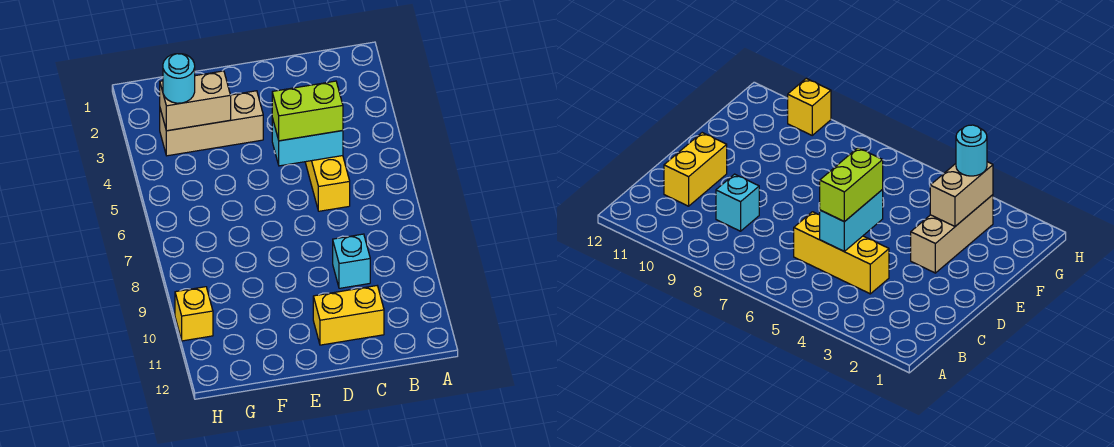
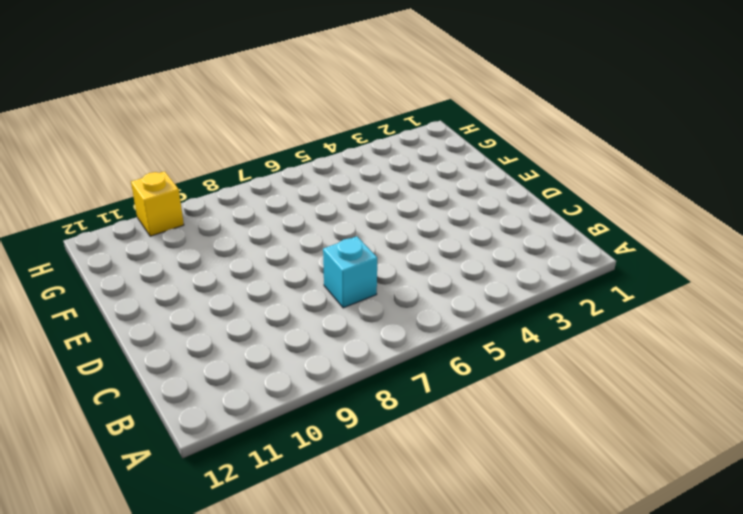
cyan 1x1 brick [323,236,377,308] -> cyan 1x1 brick moved to [333,234,370,288]
none -> yellow 1x3 brick [305,156,350,211]
none -> yellow 1x2 brick [313,286,384,345]

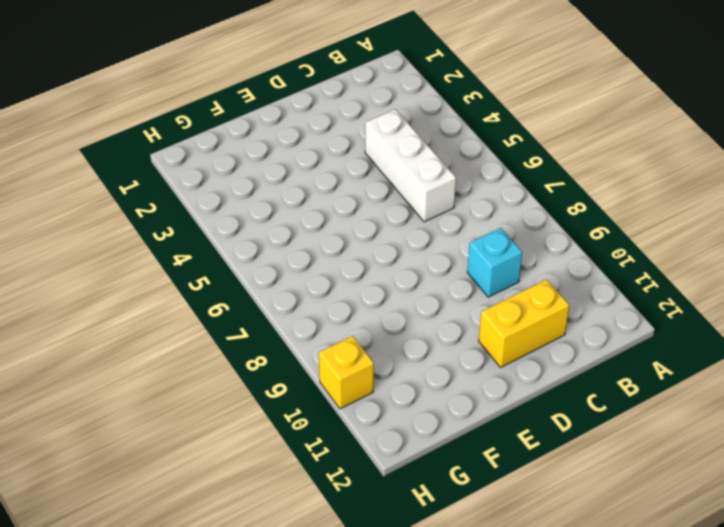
white 1x3 brick [365,109,456,222] -> yellow 1x3 brick [305,156,350,211]
none -> tan 1x3 brick [160,91,263,156]
none -> cyan 1x2 brick [272,118,343,166]

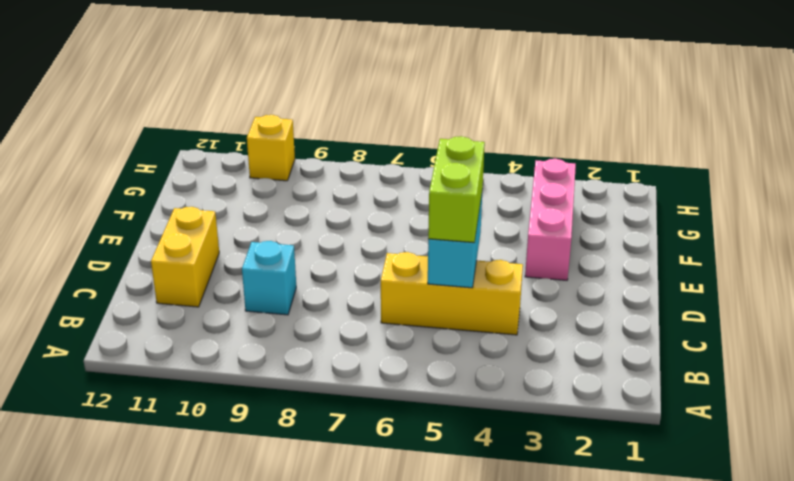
pink 1x3 brick [525,159,576,280] -> tan 1x3 brick [160,91,263,156]
none -> tan 1x2 brick [160,71,231,131]
none -> cyan 1x1 round brick [163,54,195,103]

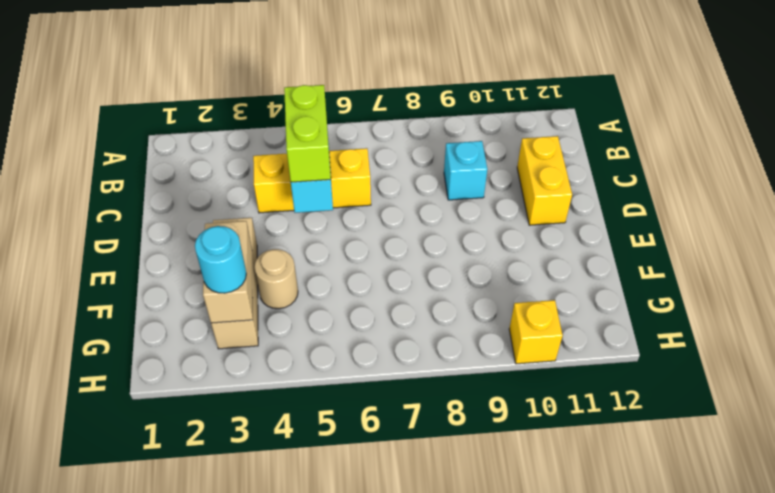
tan 1x1 round brick [254,249,298,309] -> none

